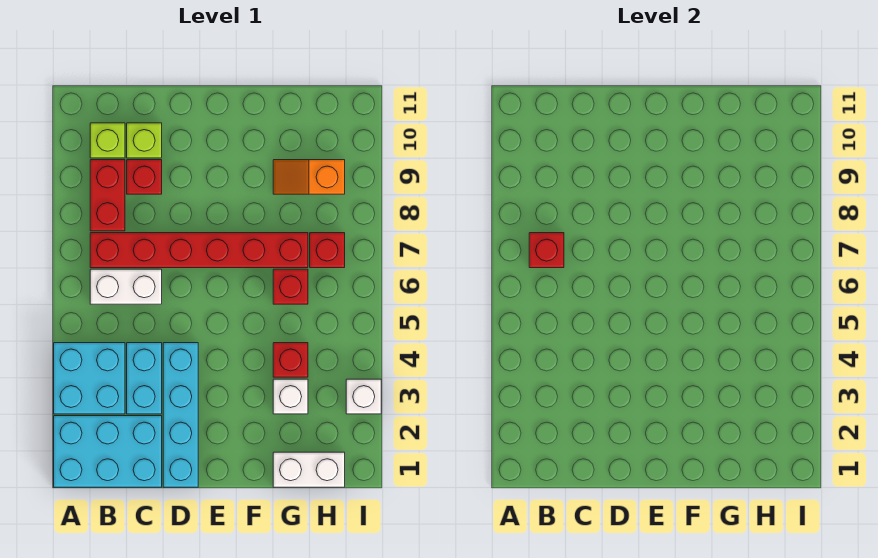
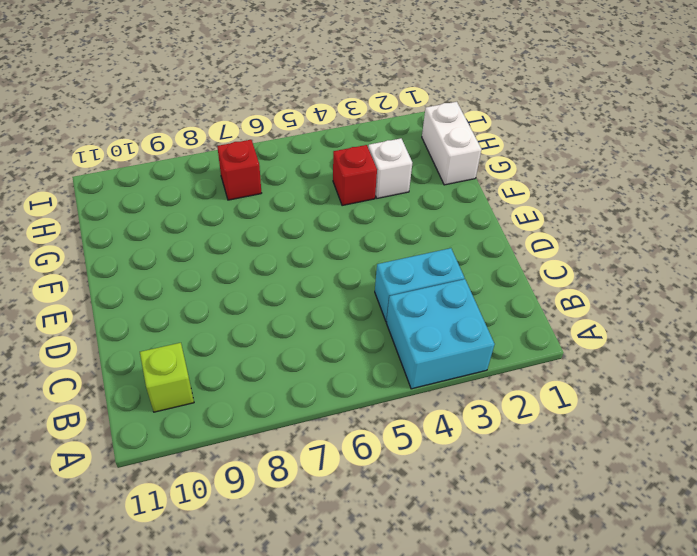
none -> cyan 2x3 brick [54,416,162,487]
none -> white 1x2 brick [90,269,162,304]
none -> red 1x6 brick [90,233,308,268]

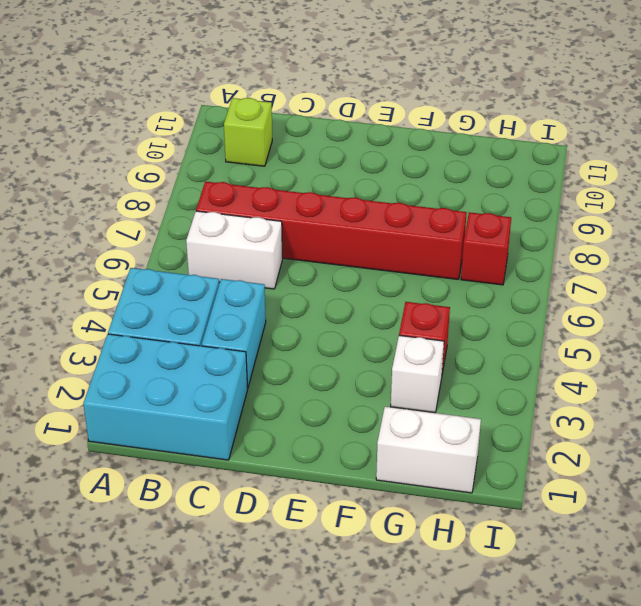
none -> red 1x2 brick [90,160,125,231]
none -> red 1x1 brick [127,160,162,194]
none -> lime 1x1 brick [127,123,162,158]

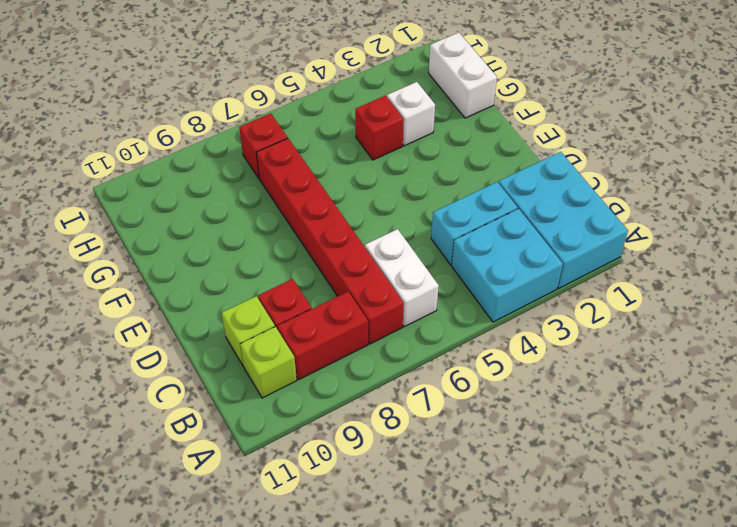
none -> cyan 1x4 brick [163,343,198,487]
none -> red 1x1 brick [273,269,308,304]
none -> orange 1x2 slope [273,160,345,194]

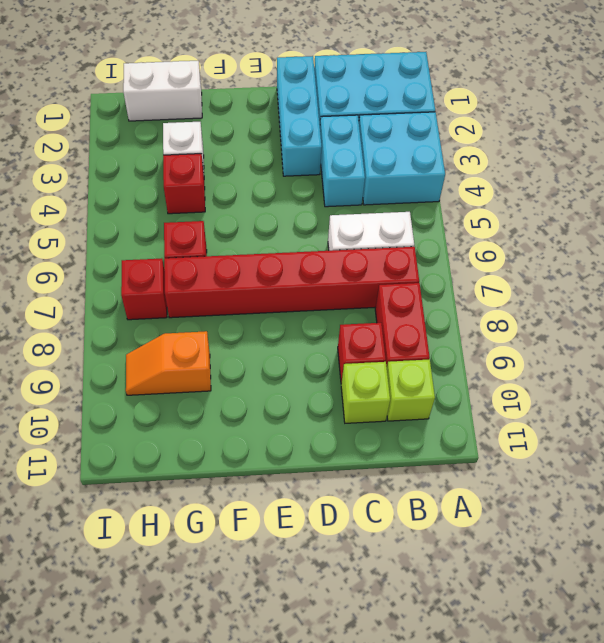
cyan 1x3 brick [277,56,322,176] -> cyan 1x4 brick [163,343,198,487]
orange 1x2 slope [126,331,211,395] -> orange 1x2 slope turned to [273,160,345,194]
none -> white 1x1 brick [346,379,381,414]
none -> red 1x1 brick [529,233,564,268]

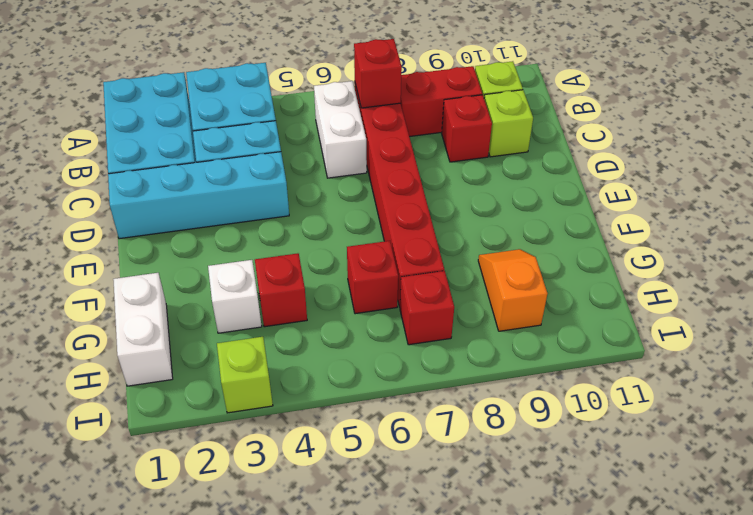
lime 1x1 brick [217,337,273,413] -> white 1x1 brick [346,379,381,414]

